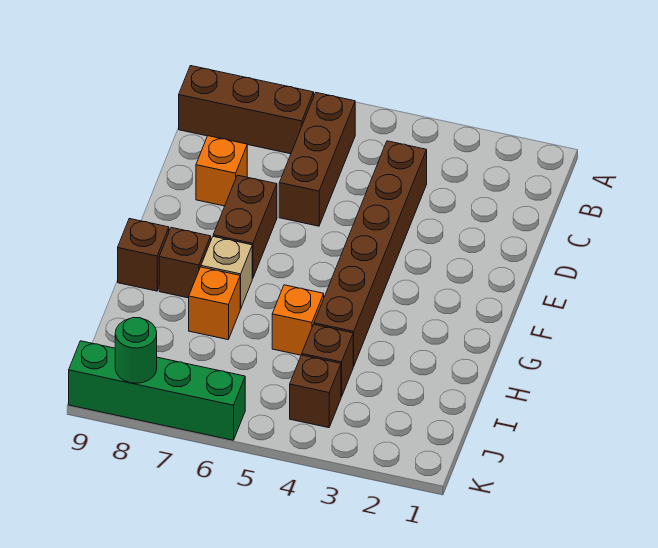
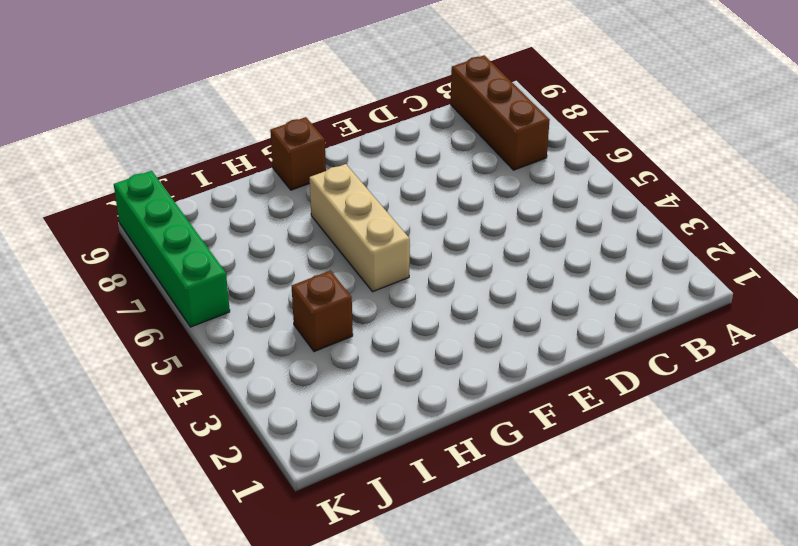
tan 1x3 brick [309,164,410,292] -> tan 1x1 brick [201,237,252,309]
none -> brown 1x3 brick [279,93,355,226]
none -> brown 1x6 brick [314,141,427,366]
none -> orange 1x1 brick [196,136,247,206]

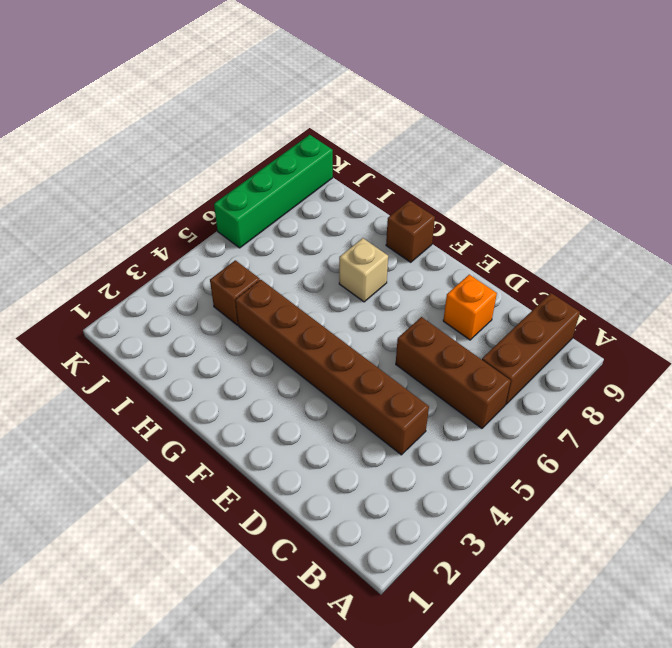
none -> brown 1x2 brick [213,175,277,278]
none -> brown 1x1 brick [159,228,211,298]
none -> orange 1x1 brick [272,285,324,355]

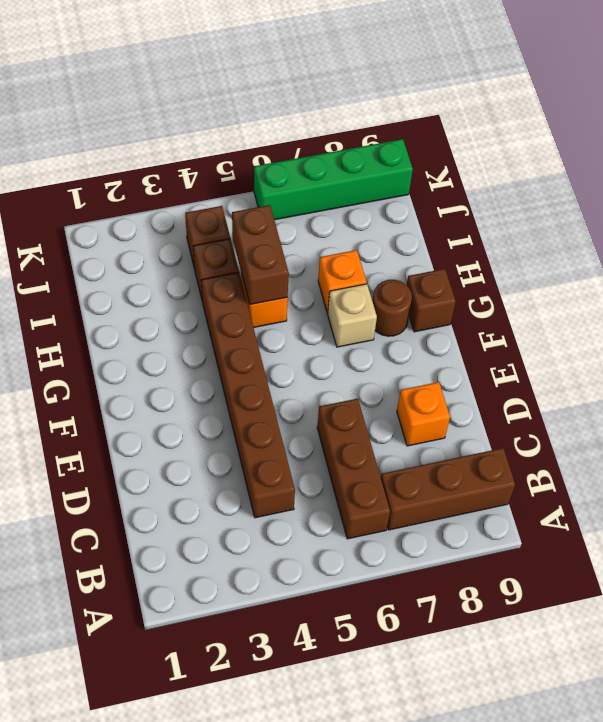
brown 1x1 round brick [372,280,412,336] -> brown 1x1 brick [159,228,211,298]
brown 1x2 brick [232,205,289,304] -> brown 1x2 brick moved to [213,175,277,278]
none -> green 1x1 round brick [115,318,157,383]

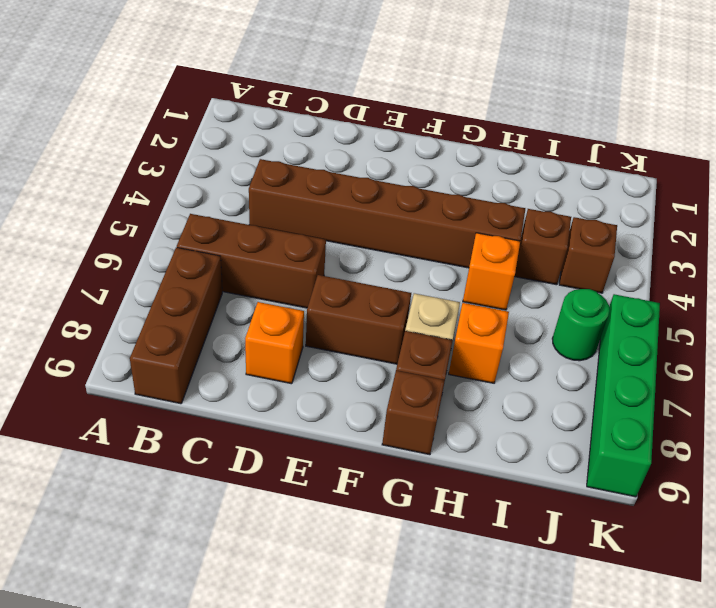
green 1x1 round brick [552,289,610,361] -> green 1x1 round brick moved to [115,318,157,383]

